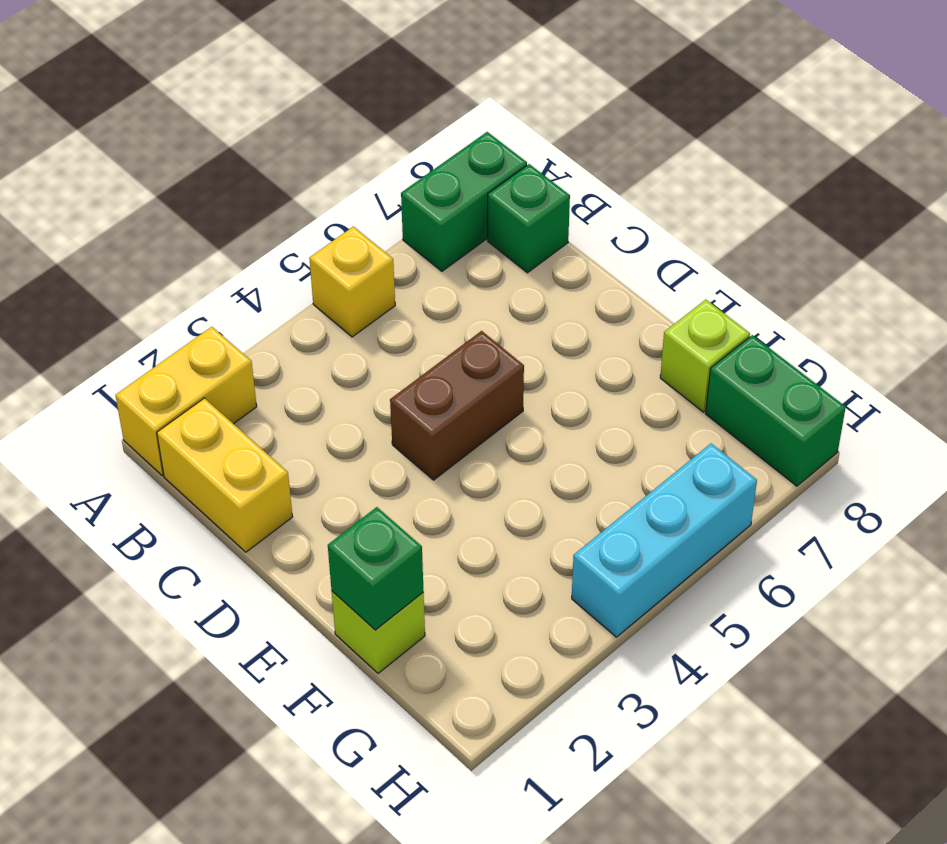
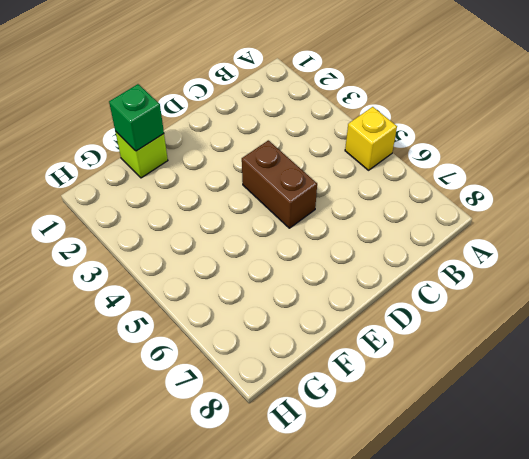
none -> yellow 1x2 brick [115,327,257,476]
none -> green 1x2 brick [401,132,527,271]

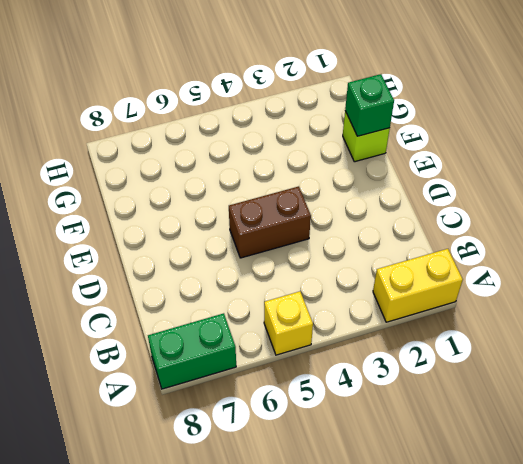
none -> yellow 1x2 brick [157,398,293,552]
none -> green 1x1 brick [488,164,570,273]

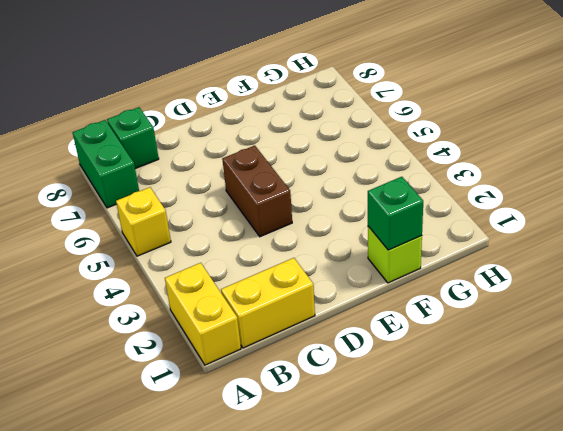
none -> lime 1x1 brick [660,300,750,412]
none -> green 1x2 brick [706,335,846,486]

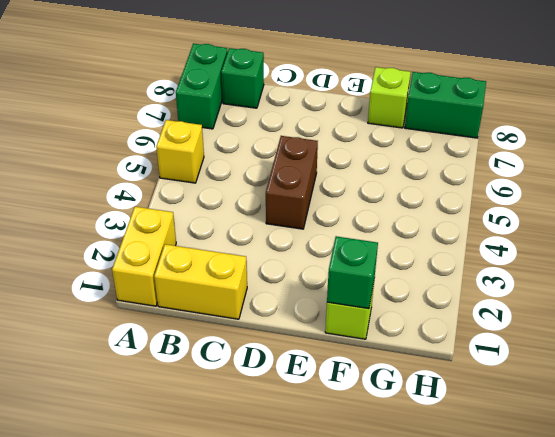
none -> cyan 1x3 brick [572,444,757,637]

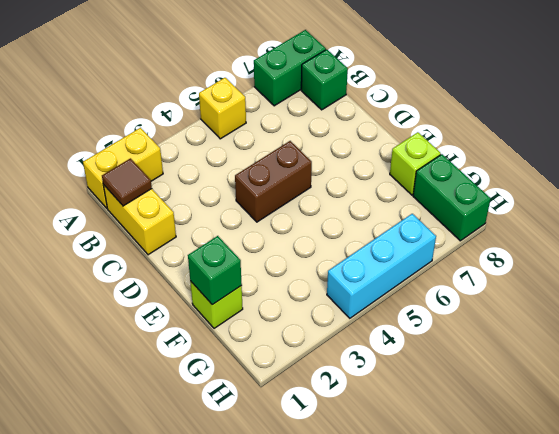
brown 1x1 tile [102,158,152,206] -> none

